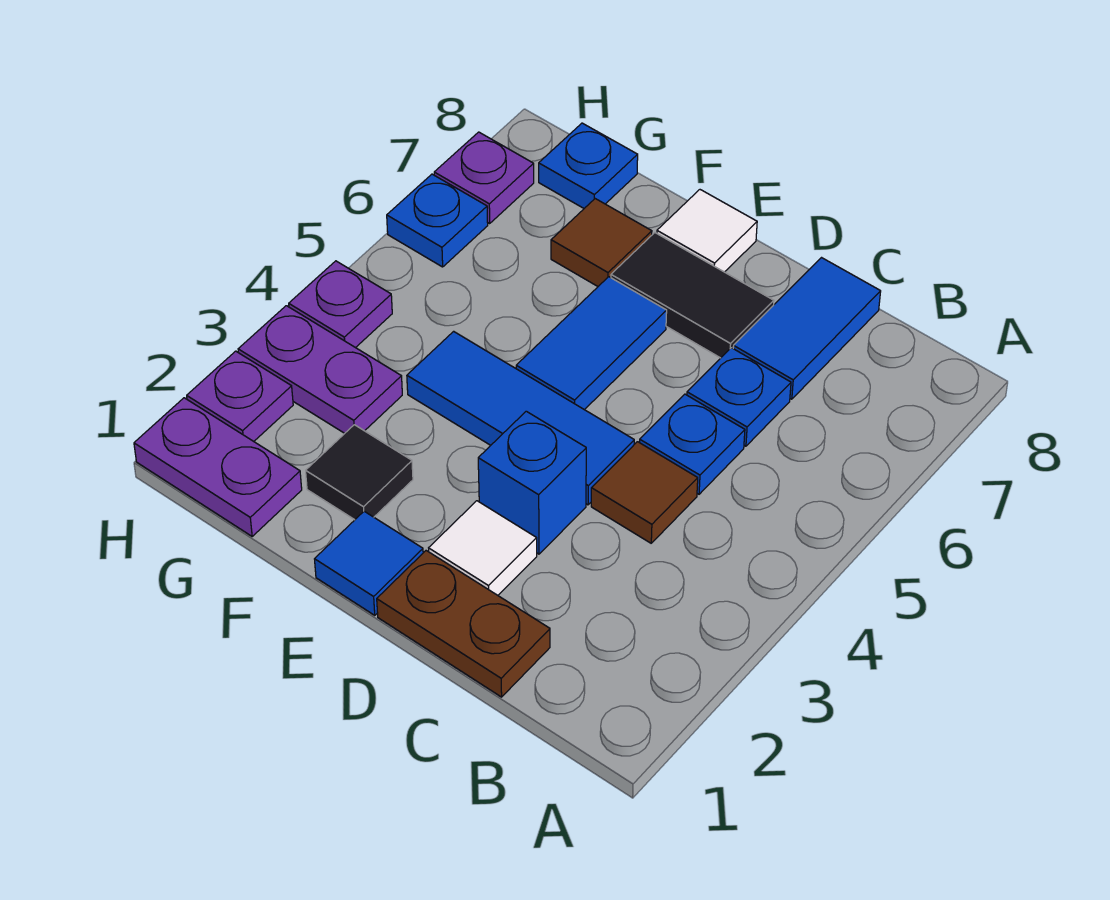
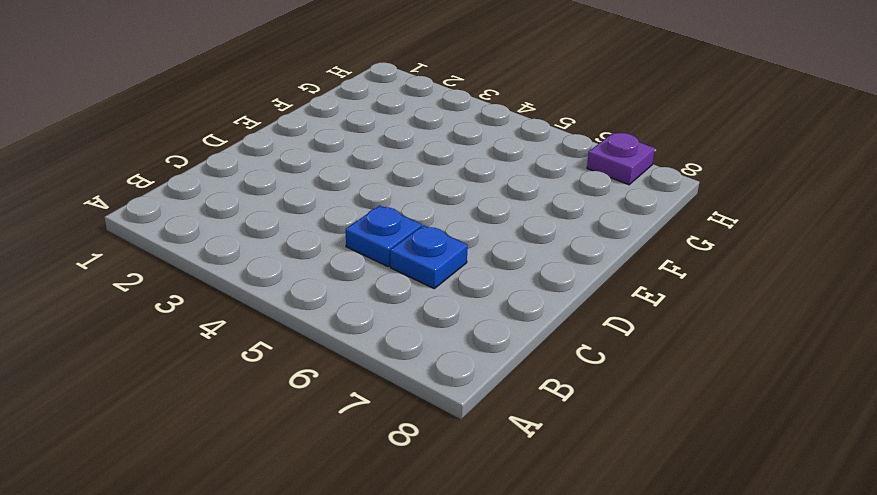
none -> brown 1x2 plate [377,551,550,697]
none -> brown 1x1 tile [591,442,698,543]
none -> blue 1x2 tile [733,258,881,399]

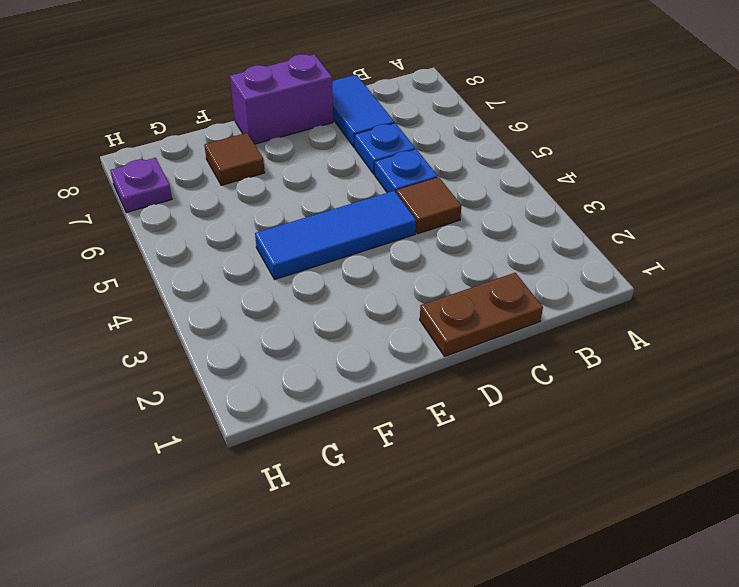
purple 1x2 brick [230,54,333,144] -> white 1x1 tile [657,190,757,272]
none -> white 1x1 tile [429,501,537,595]
none -> blue 1x1 brick [478,411,586,554]
none -> black 1x2 tile [611,233,774,358]

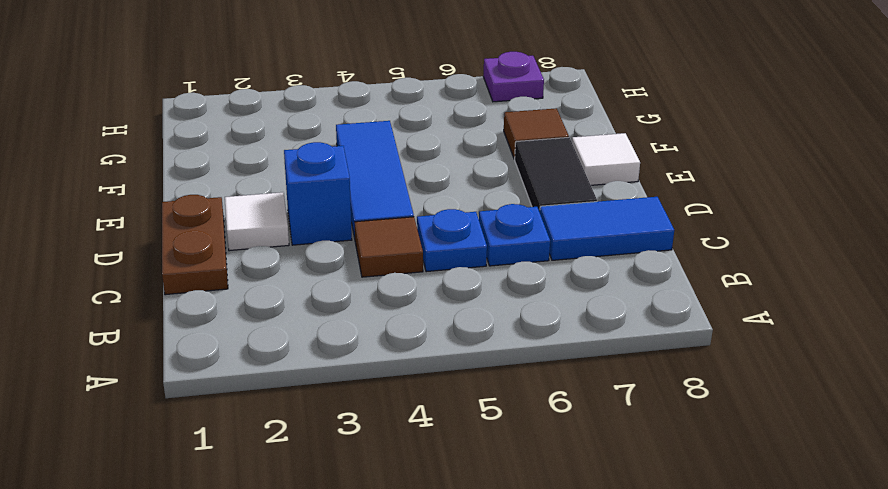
none -> blue 1x1 tile [315,511,423,615]
none -> blue 1x2 tile [516,277,667,410]
none -> black 1x1 tile [306,425,413,520]

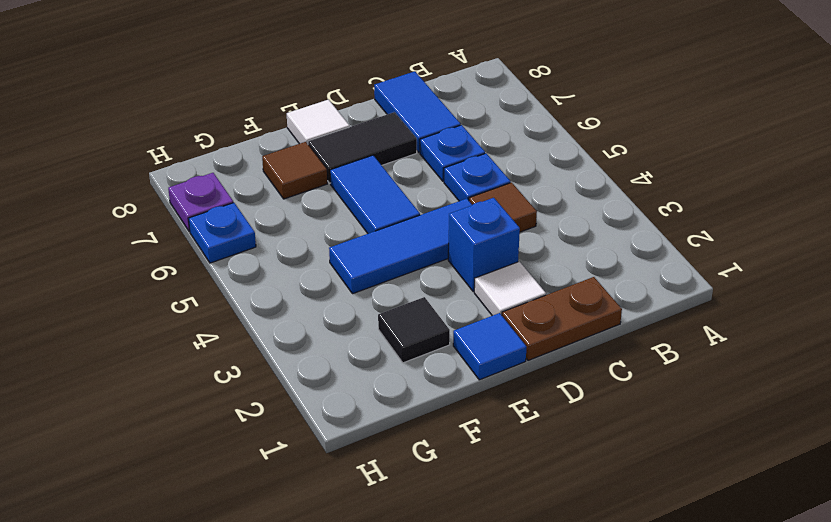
none -> purple 1x2 plate [134,398,302,536]
none -> purple 1x2 plate [238,306,402,433]
none -> blue 1x1 plate [539,123,638,208]

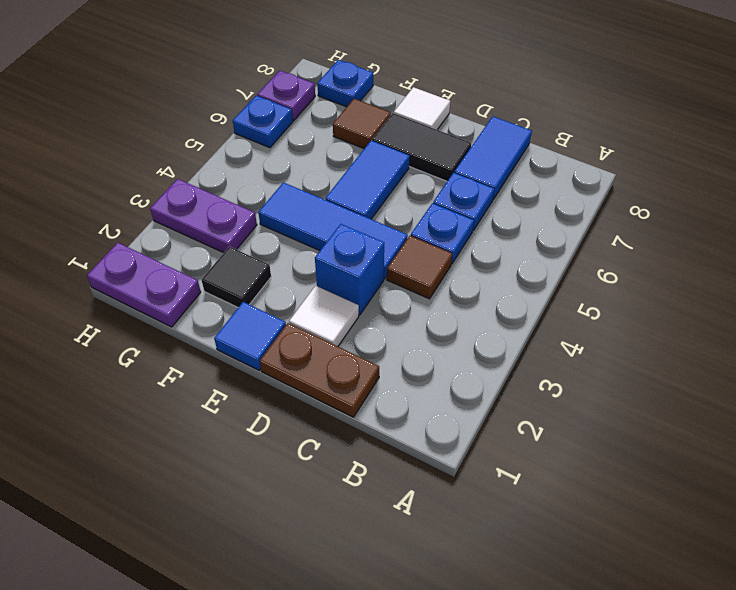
none -> purple 1x1 plate [187,351,293,441]
none -> purple 1x1 plate [289,261,392,348]

